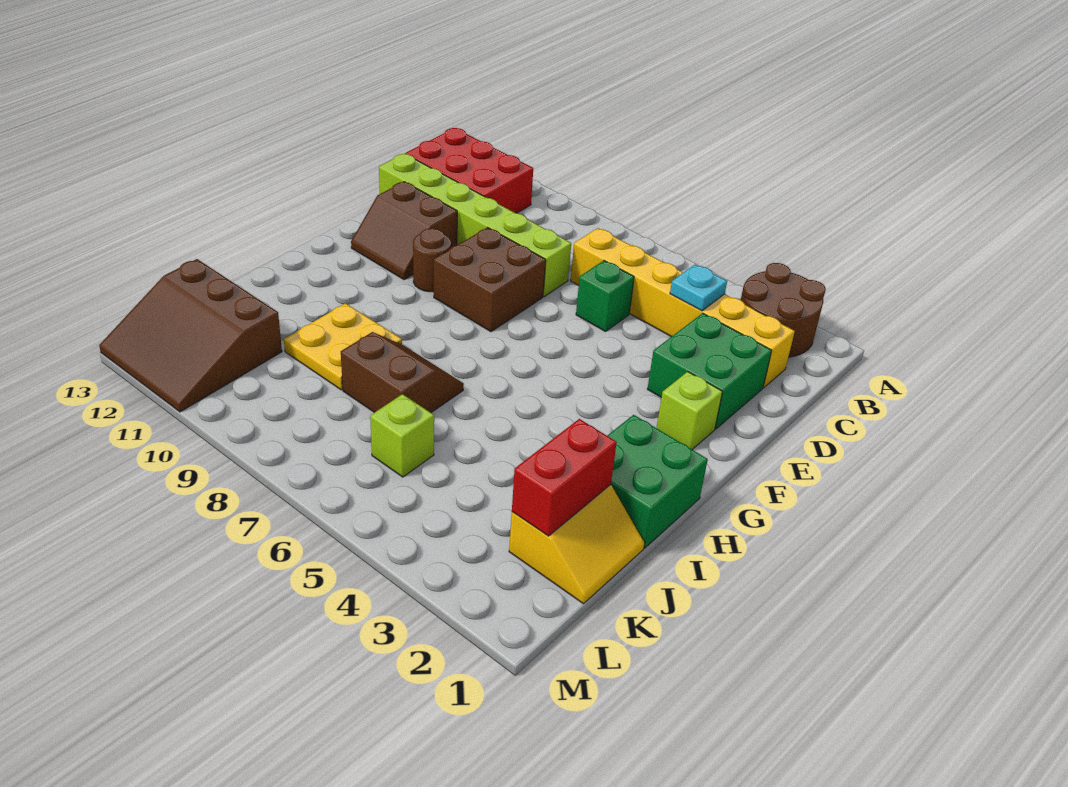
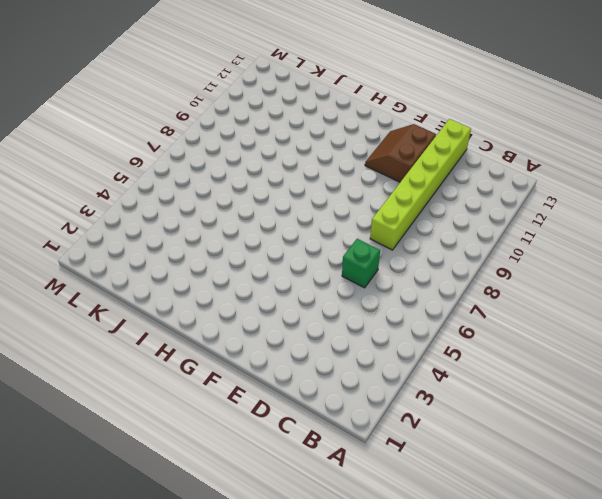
none -> brown 2x2 round brick [741,263,826,357]
none -> red 2x3 brick [405,128,533,213]
none -> yellow 1x6 brick [571,228,795,388]

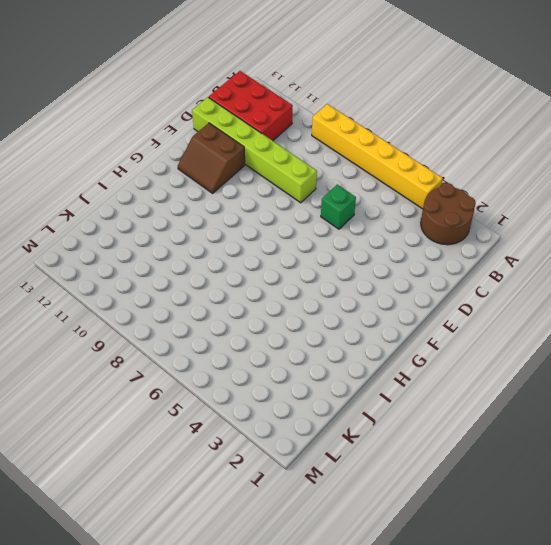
yellow 1x6 brick [312,104,443,209] -> yellow 1x6 brick moved to [571,228,795,388]
none -> green 2x2 brick [648,313,772,429]
none -> brown 2x2 brick [434,228,546,332]
none -> lime 1x1 brick [657,372,722,449]

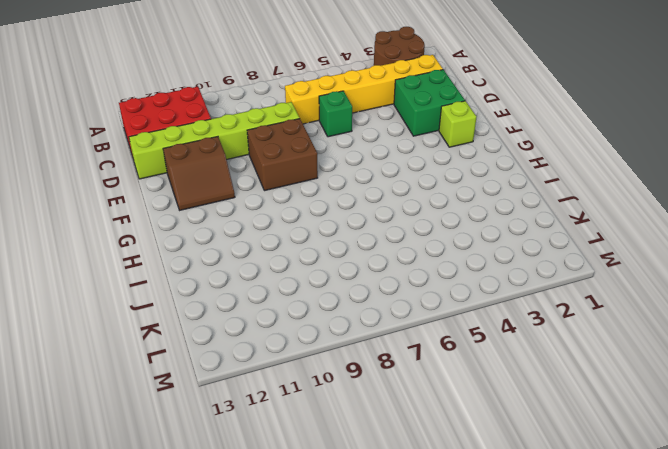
none -> brown 1x1 round brick [413,228,451,292]
none -> green 2x2 brick [607,415,708,548]
none -> brown 2x2 slope [341,332,464,413]

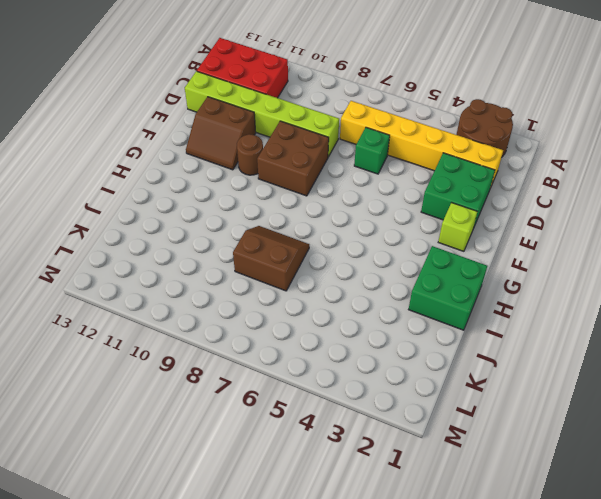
none -> yellow 2x2 plate [284,303,402,390]
none -> yellow 2x2 slope [509,485,645,604]
none -> lime 1x1 brick [370,394,434,477]

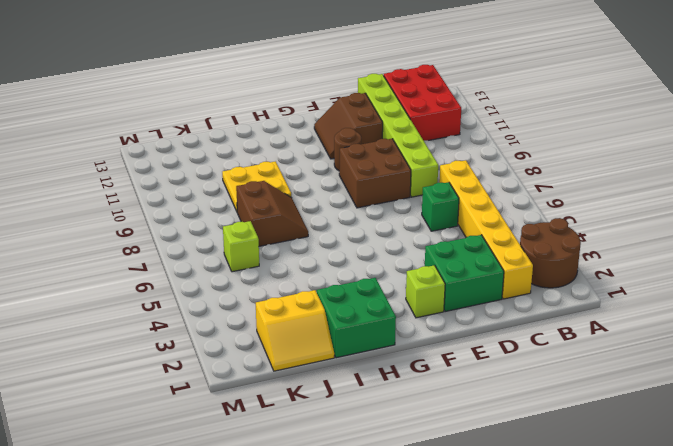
none -> brown 3x3 slope [99,259,282,412]
none -> cyan 1x1 plate [670,265,727,311]
none -> red 1x2 brick [512,419,617,536]

